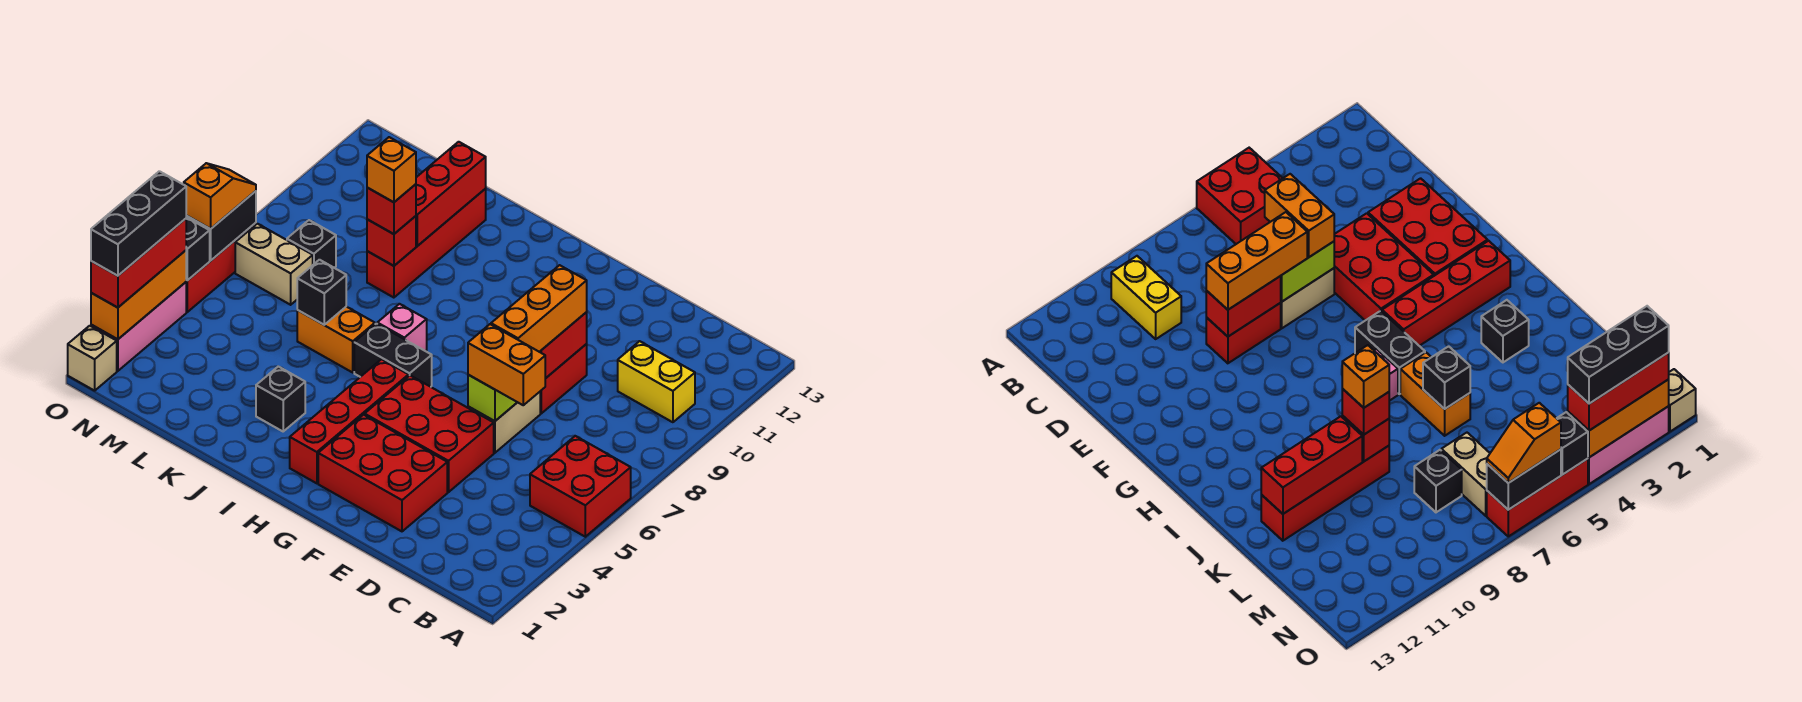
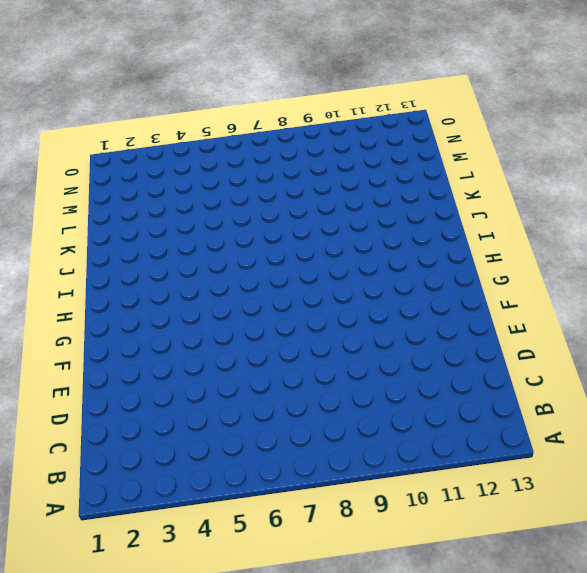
none -> red 2x2 brick [530,436,631,537]
none -> yellow 1x2 brick [618,341,695,422]
none -> red 2x3 brick [318,415,447,531]
none -> red 2x3 brick [365,376,494,492]

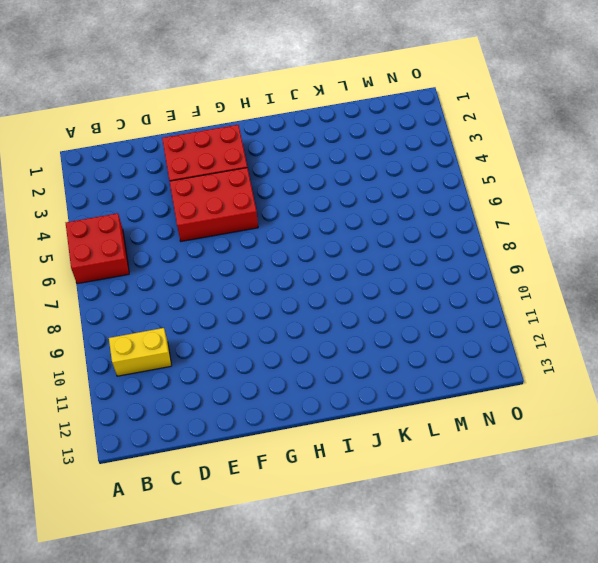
none -> tan 1x2 brick [468,392,540,453]
none -> red 1x2 brick [540,344,587,413]
none -> red 1x4 brick [290,359,409,483]
none -> black 1x2 brick [354,324,432,387]

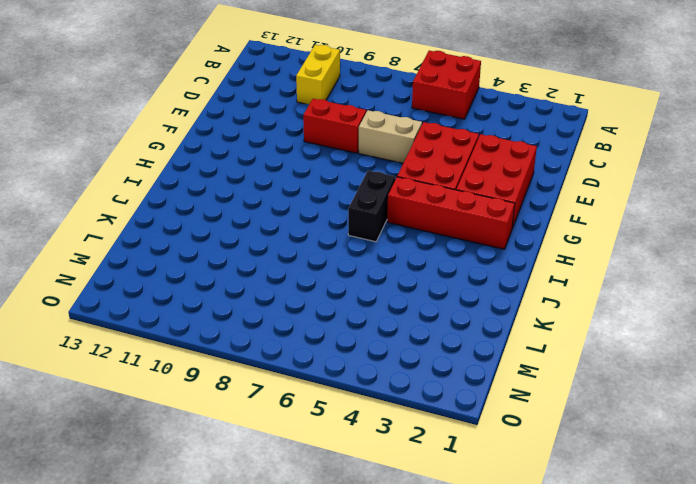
none -> pink 1x1 brick [377,304,427,351]
none -> black 1x1 brick [256,367,305,431]
none -> orange 1x2 brick [297,307,375,372]
none -> red 1x4 brick [367,189,486,298]

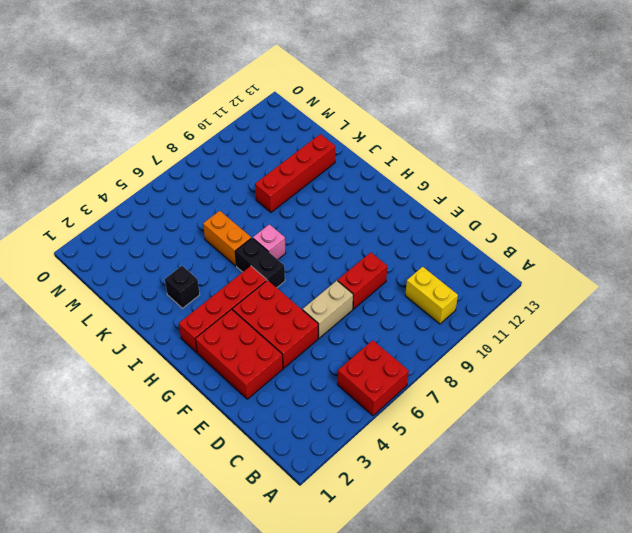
none -> tan 1x2 brick [235,224,313,305]
none -> black 1x1 brick [287,220,336,268]
none -> tan 1x1 brick [68,326,117,391]
none -> pink 1x3 brick [91,282,186,371]

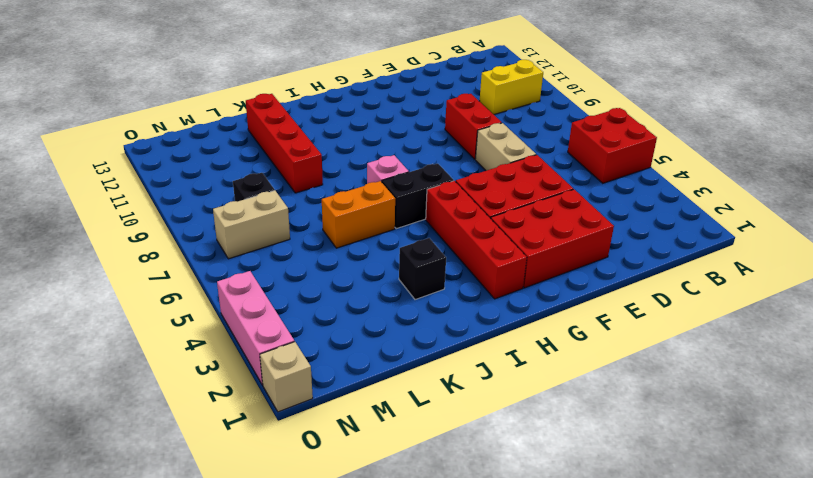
none -> red 1x3 brick [186,223,256,312]
none -> lime 1x2 brick [468,375,517,421]
none -> red 1x2 brick [540,312,587,378]
none -> black 1x1 brick [297,260,346,325]

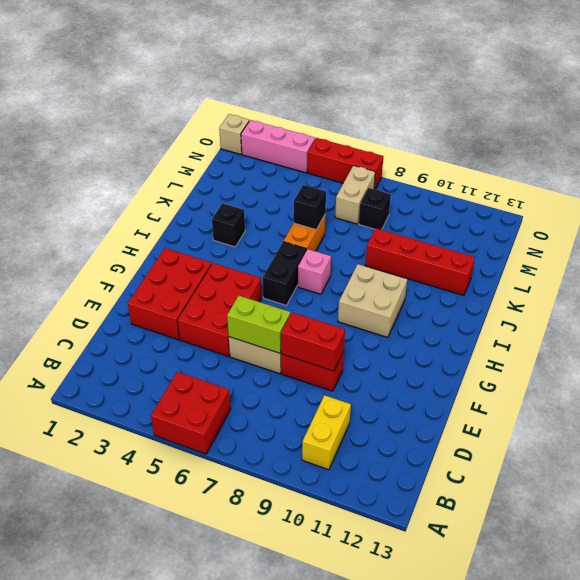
tan 2x2 brick [338,264,407,338] -> none
none -> red 1x4 brick [290,359,409,483]
none -> red 1x1 brick [367,216,416,266]
none -> red 1x3 brick [416,142,486,246]
none -> orange 1x3 brick [91,250,186,339]

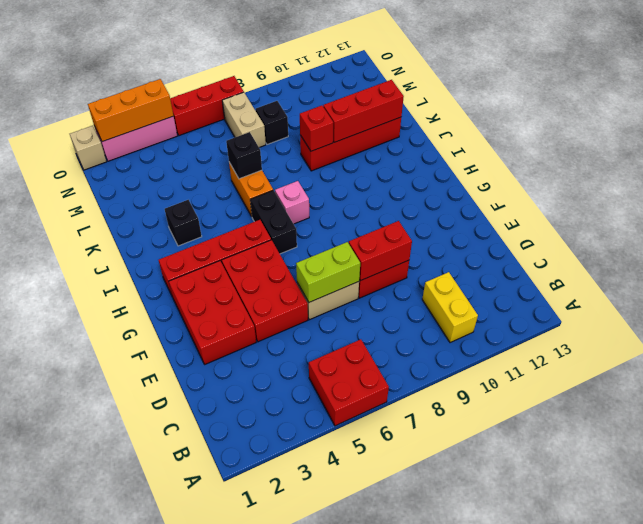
none -> black 1x1 brick [186,217,210,280]
none -> black 1x2 brick [186,191,256,261]
none -> orange 1x2 brick [468,324,545,405]
none -> orange 1x3 brick [491,265,587,352]

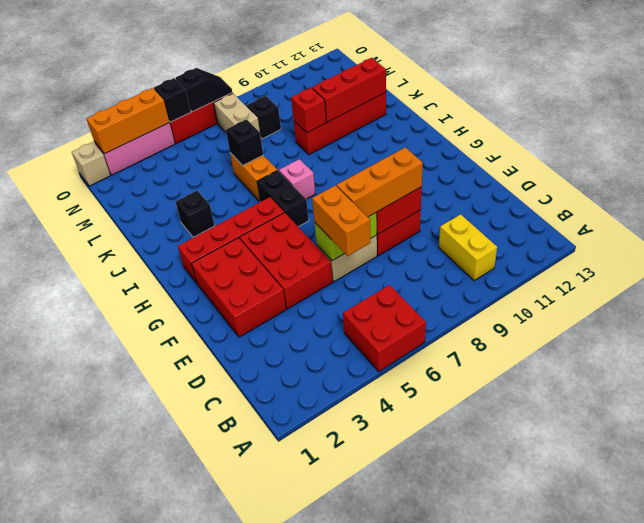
black 1x2 slope [176,68,232,112] -> black 1x2 brick [186,191,256,261]
none -> red 1x1 brick [367,184,416,234]
none -> red 1x3 brick [91,219,186,308]
none -> orange 1x2 slope [184,163,256,229]
none -> orange 1x1 brick [367,137,416,202]

